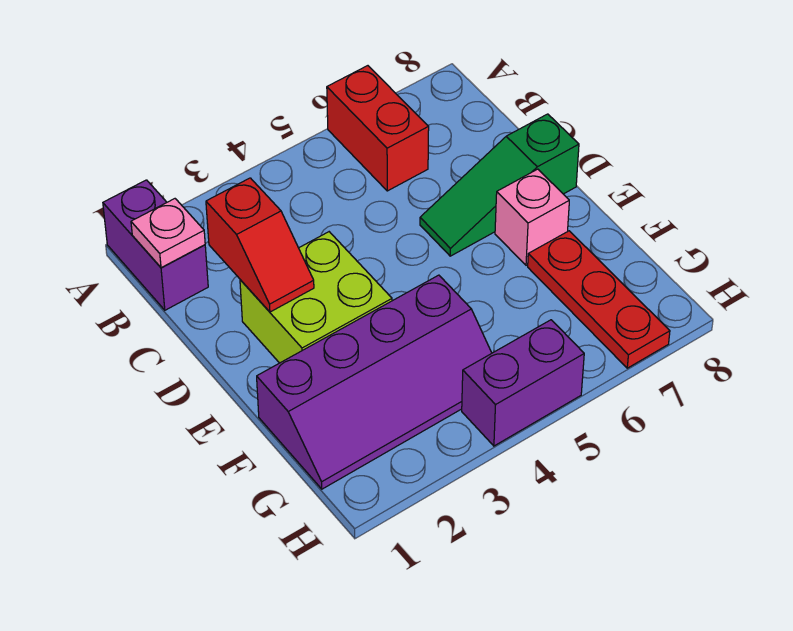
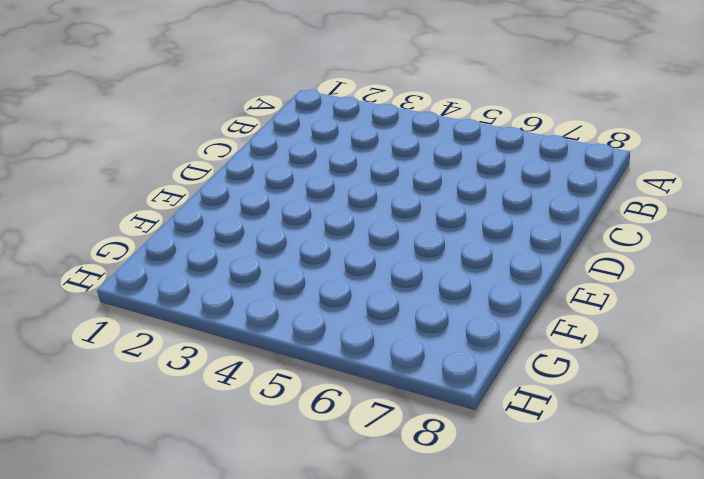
none -> purple 1x2 brick [103,180,208,310]
none -> red 1x2 brick [327,66,429,191]

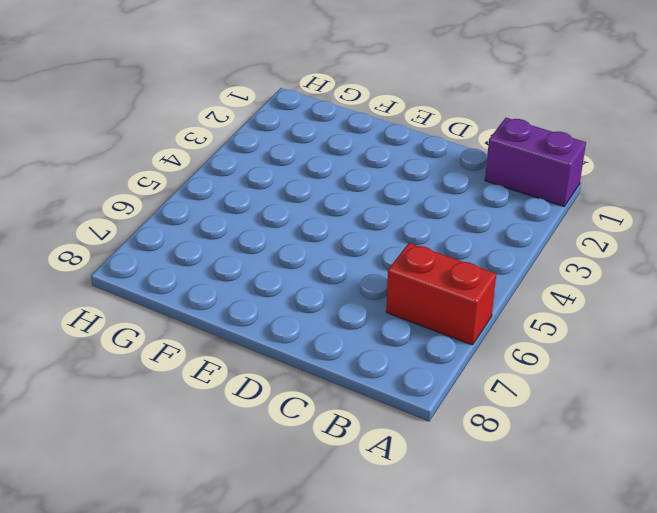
none -> lime 2x2 brick [240,232,392,363]
none -> green 1x3 slope [420,114,579,256]

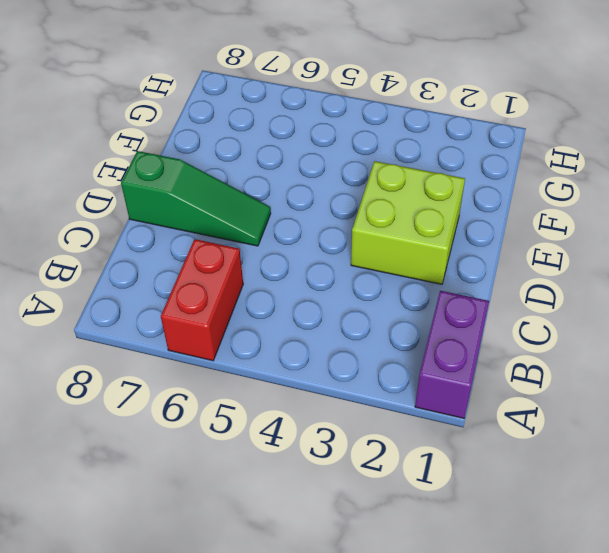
none -> pink 1x1 brick [495,169,569,265]
none -> purple 2x4 slope [257,275,492,489]

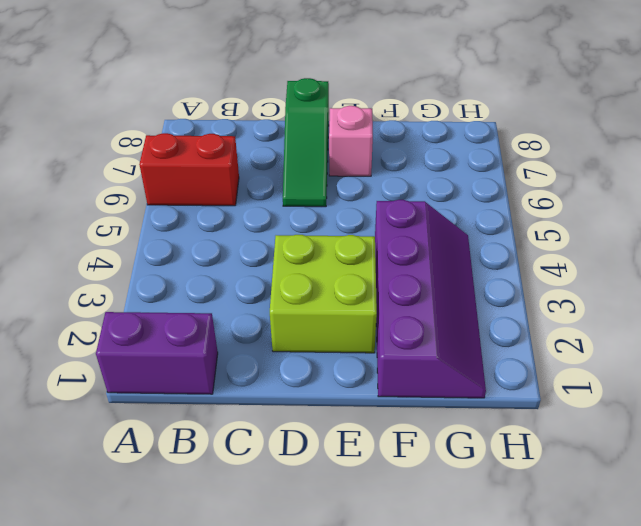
none -> red 1x3 plate [528,231,670,368]
none -> purple 1x2 brick [462,320,584,446]

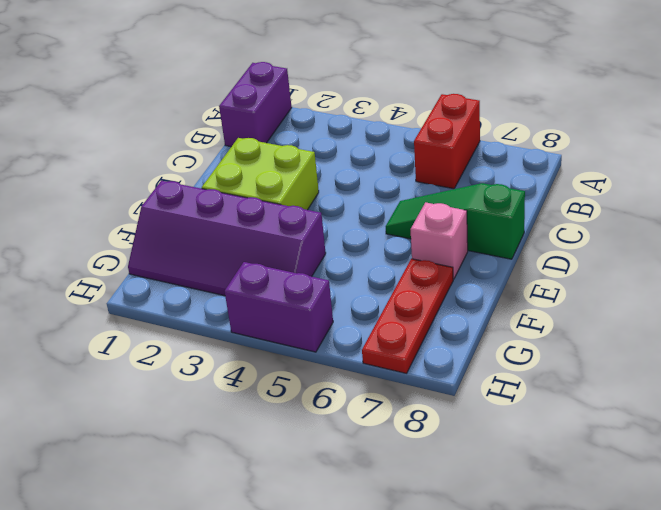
none -> pink 1x1 plate [131,199,205,268]
none -> red 1x2 slope [206,178,314,312]

